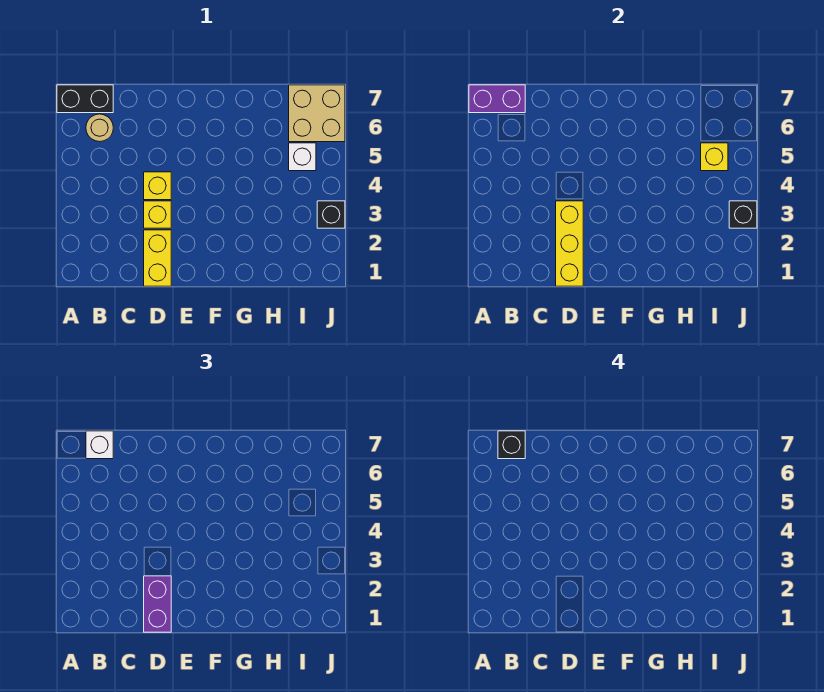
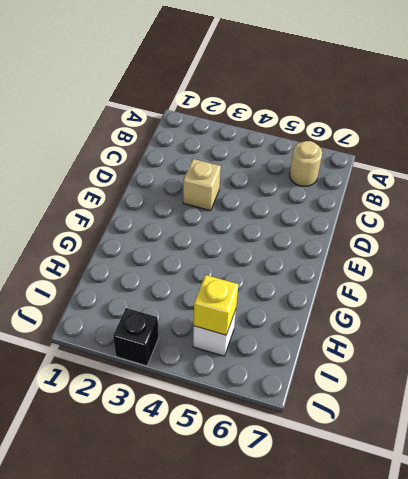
tan 1x1 brick [183,159,221,211] -> yellow 1x1 brick [144,201,171,228]
none -> black 1x2 brick [57,85,113,113]
none -> yellow 1x2 brick [144,230,171,286]
none -> yellow 1x1 brick [144,172,171,200]

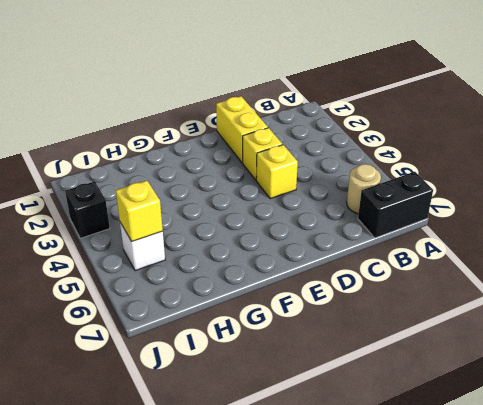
none -> tan 2x2 brick [289,85,345,142]
none -> purple 1x2 brick [469,85,525,113]
none -> yellow 1x3 brick [556,201,583,286]

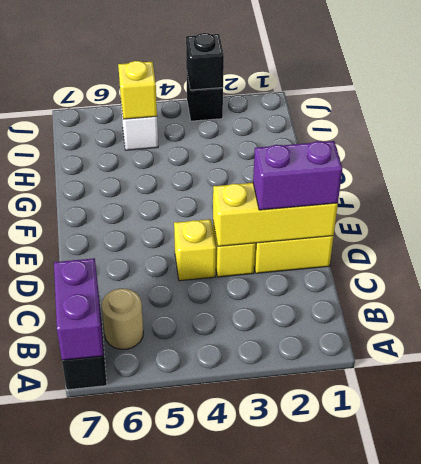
none -> tan 2x2 brick [289,85,345,142]
none -> white 1x1 brick [86,431,113,459]
none -> black 1x1 brick [498,431,525,459]

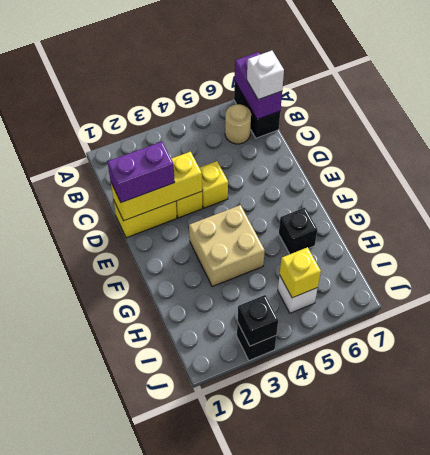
tan 2x2 brick [189,205,265,287] -> tan 2x2 brick moved to [289,85,345,142]
black 1x1 brick [279,208,317,254] -> black 1x1 brick moved to [498,431,525,459]

